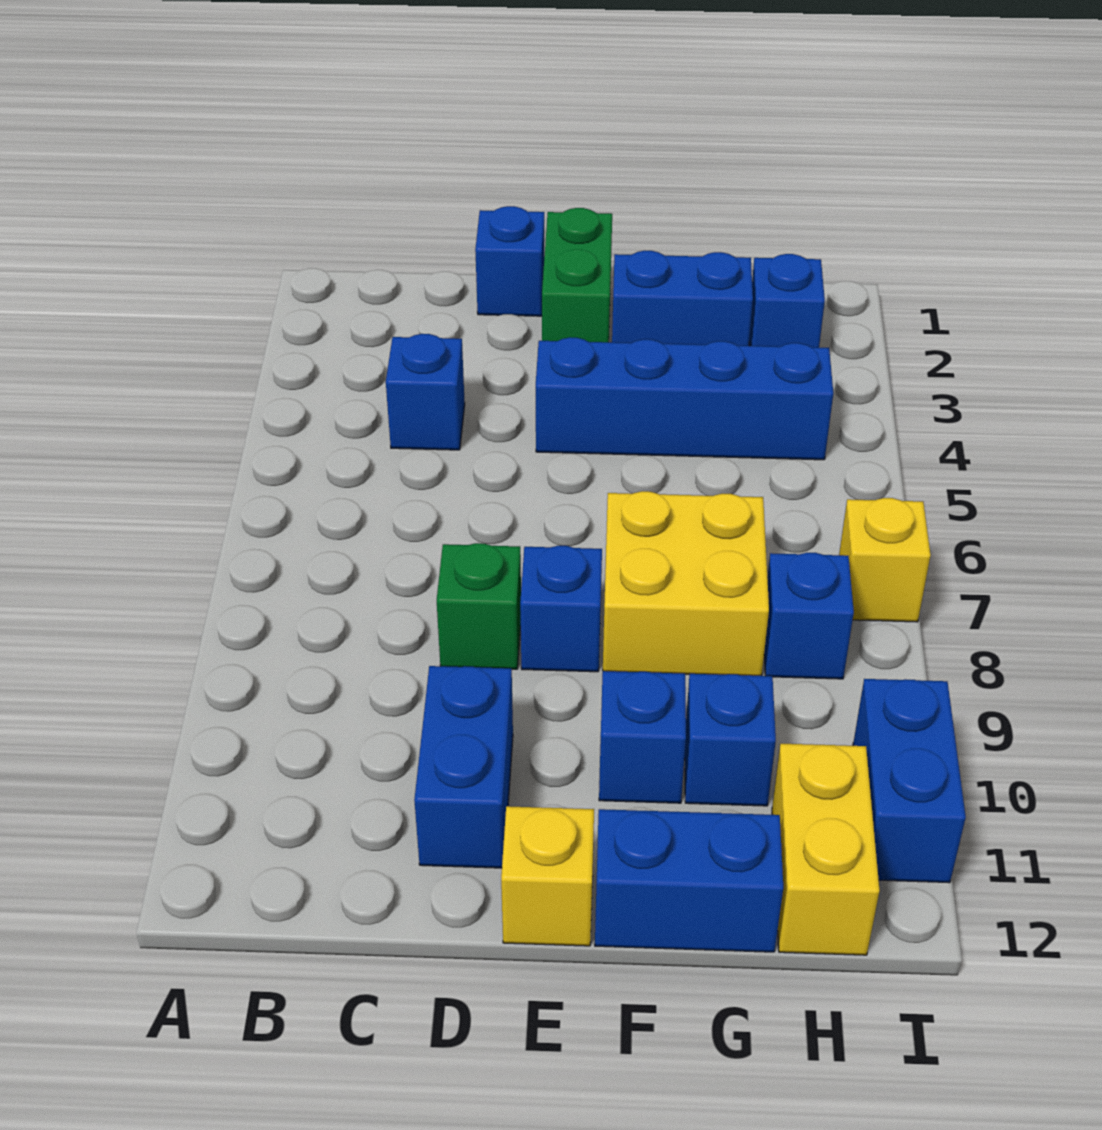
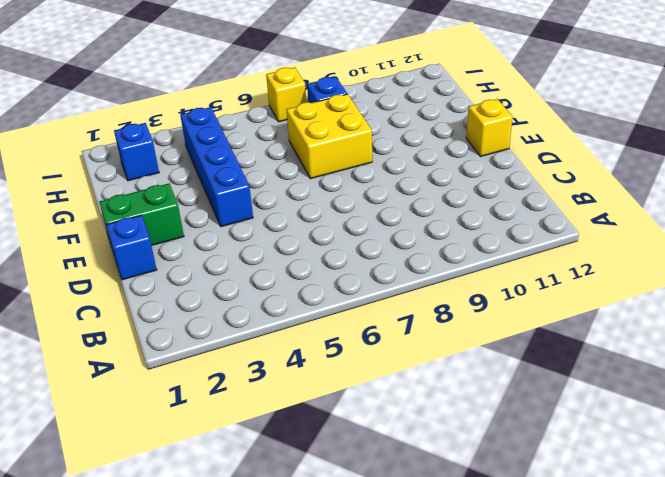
none -> blue 1x1 brick [386,334,465,450]
none -> green 1x1 brick [437,543,521,669]
none -> blue 1x2 brick [414,666,513,868]

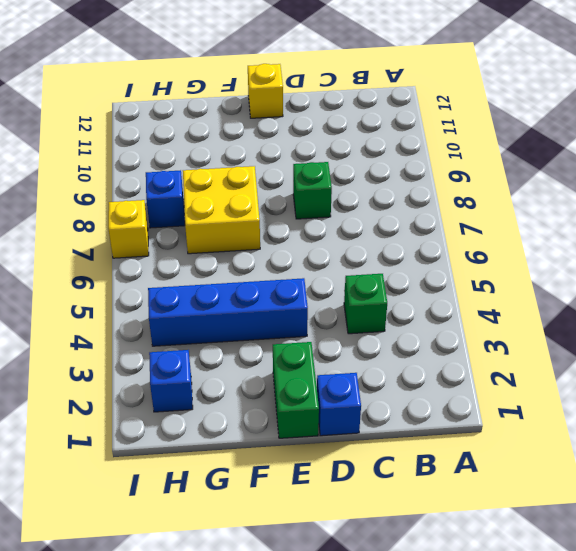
green 1x1 brick [344,274,387,334] -> blue 1x1 brick [386,334,465,450]
none -> blue 1x2 brick [414,666,513,868]
none -> blue 1x1 brick [520,546,602,672]
none -> blue 1x2 brick [612,251,753,346]

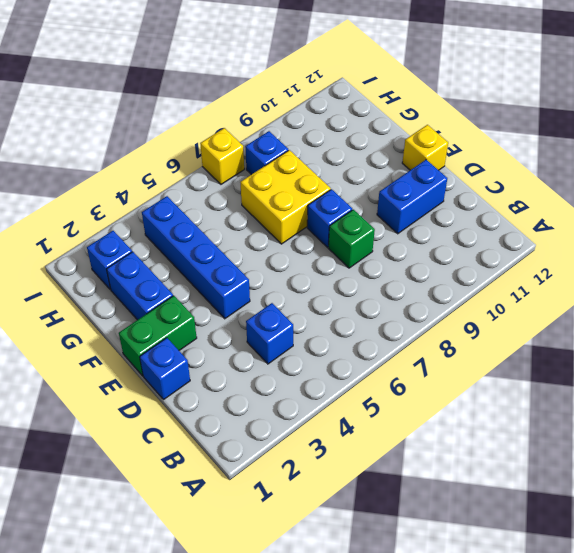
none -> blue 1x1 brick [599,671,686,803]
none -> blue 1x2 brick [595,809,783,952]
none -> blue 1x1 brick [685,674,776,806]

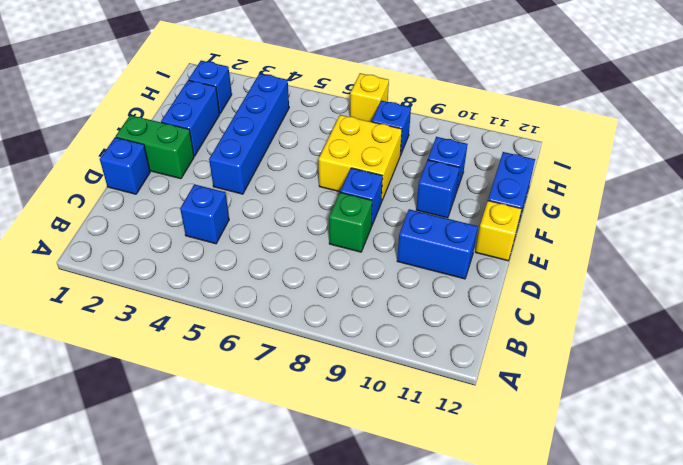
none -> yellow 1x2 brick [772,744,880,955]
none -> blue 1x2 brick [853,679,966,883]

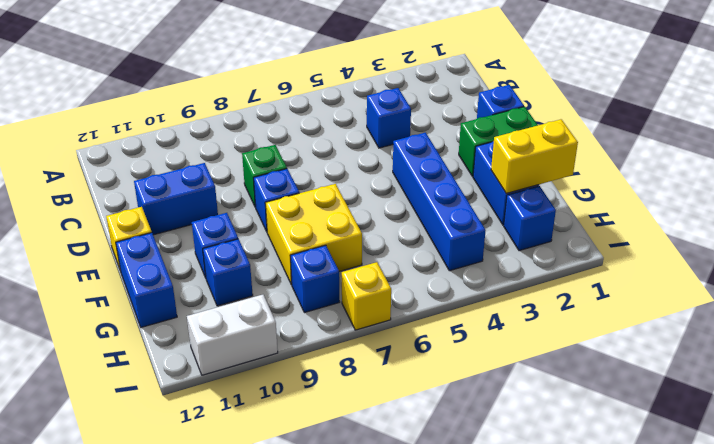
yellow 1x2 brick [491,119,578,193] -> yellow 1x2 brick moved to [772,744,880,955]
white 1x2 brick [187,295,278,375] -> blue 1x2 brick [853,679,966,883]

